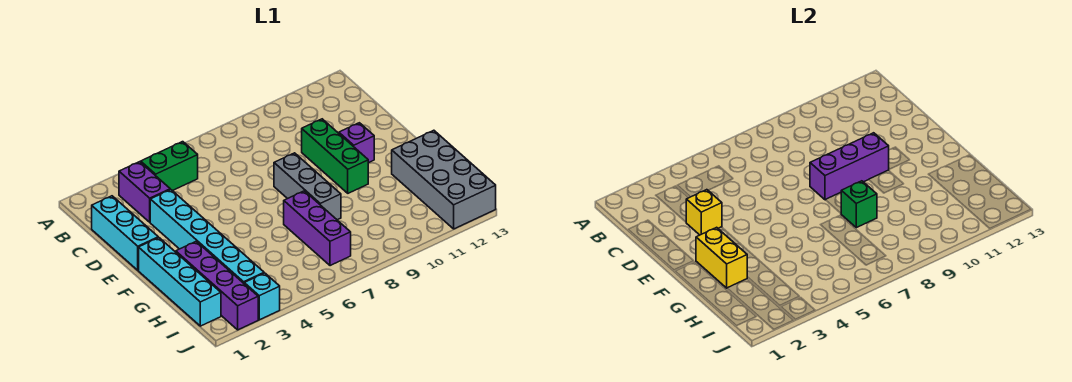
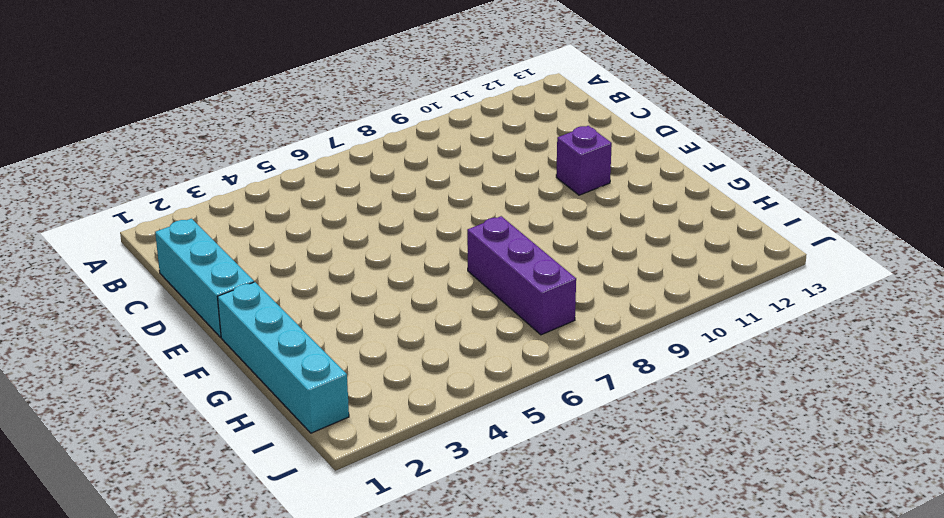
none -> purple 1x2 brick [119,162,170,222]
none -> green 1x2 brick [141,142,198,191]
none -> cyan 1x6 brick [150,189,264,283]

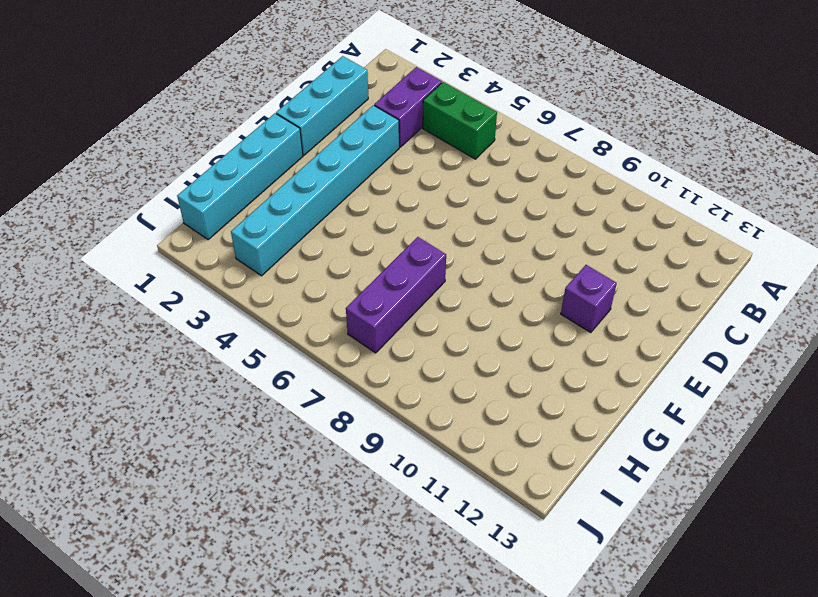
none -> green 1x3 brick [302,119,368,193]
none -> grey 1x3 brick [274,153,341,220]
none -> purple 1x4 brick [176,241,258,330]

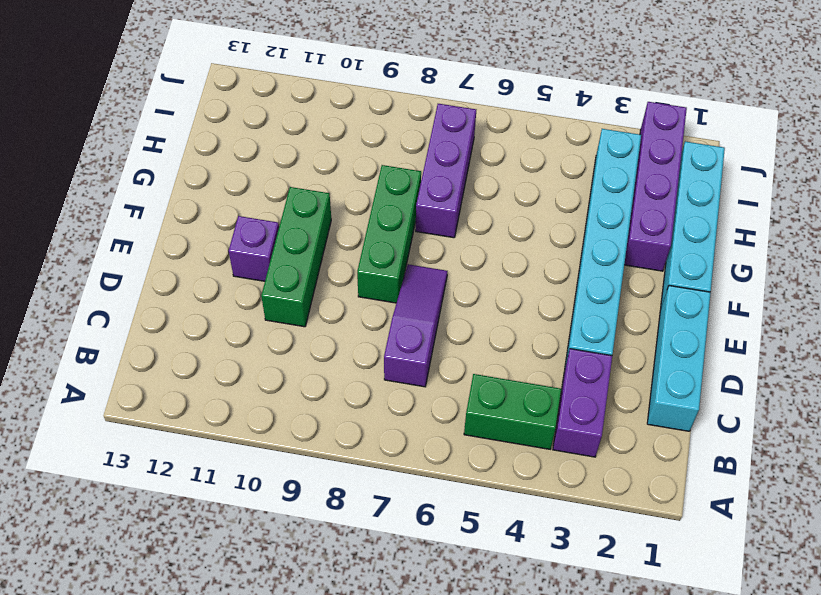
purple 1x3 slope [384,264,448,387] -> none
green 1x3 brick [357,165,421,303] -> grey 1x3 brick [274,153,341,220]
none -> grey 2x4 brick [392,130,496,229]
none -> cyan 1x1 brick [244,273,280,320]
none -> yellow 1x1 brick [686,190,722,235]

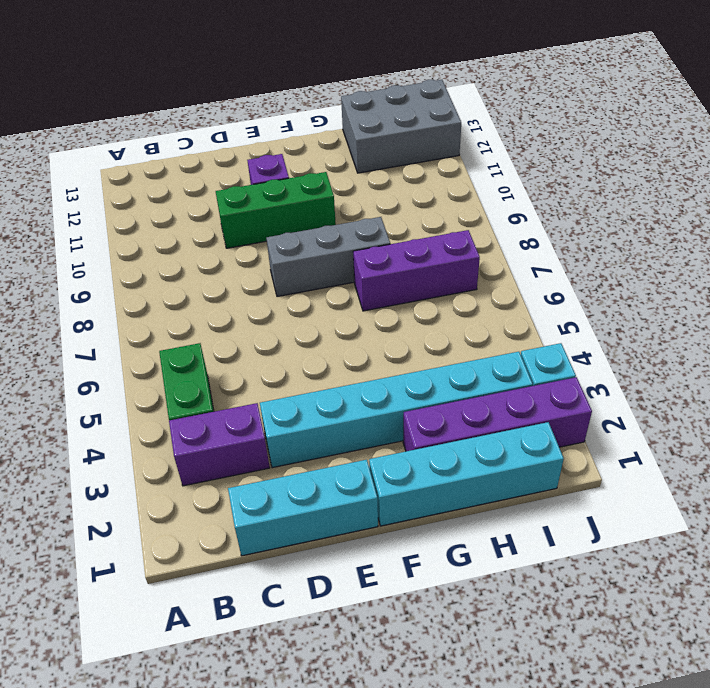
grey 2x3 brick [341,80,461,173] -> grey 2x4 brick [392,130,496,229]
none -> yellow 1x1 brick [686,190,722,235]
none -> purple 1x3 brick [810,133,889,200]
none -> yellow 1x2 brick [696,227,747,288]

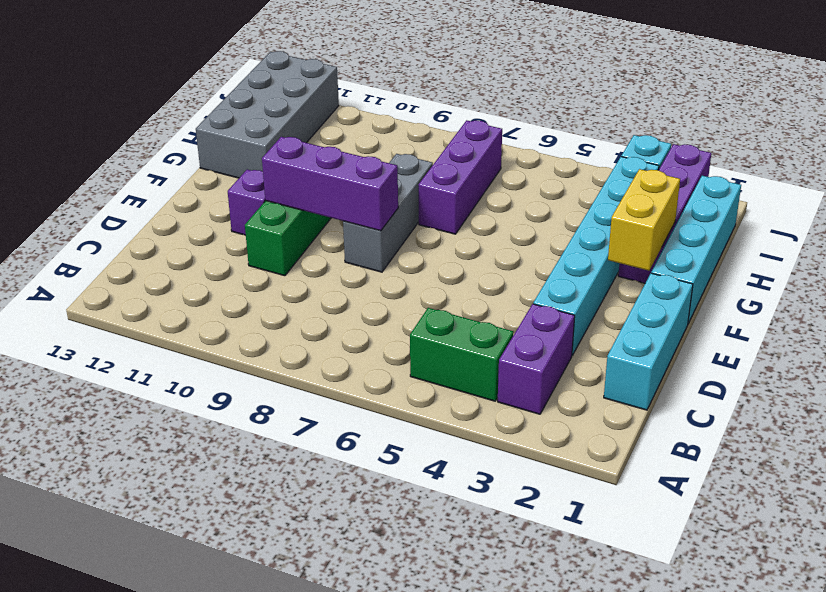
none -> yellow 1x1 brick [686,190,722,235]
none -> green 1x1 brick [841,181,877,228]

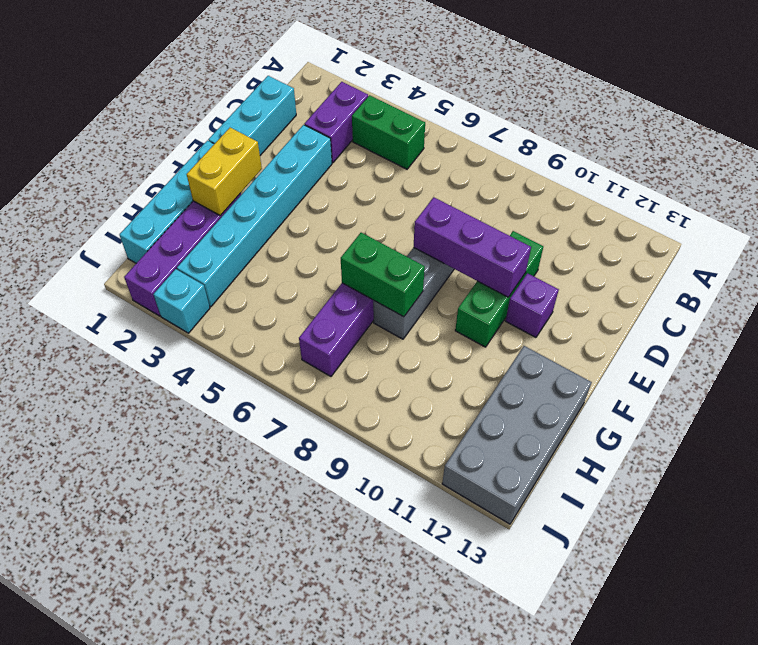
green 1x2 brick [341,233,425,317] -> green 1x1 brick [841,181,877,228]
none -> yellow 1x1 brick [686,190,722,235]

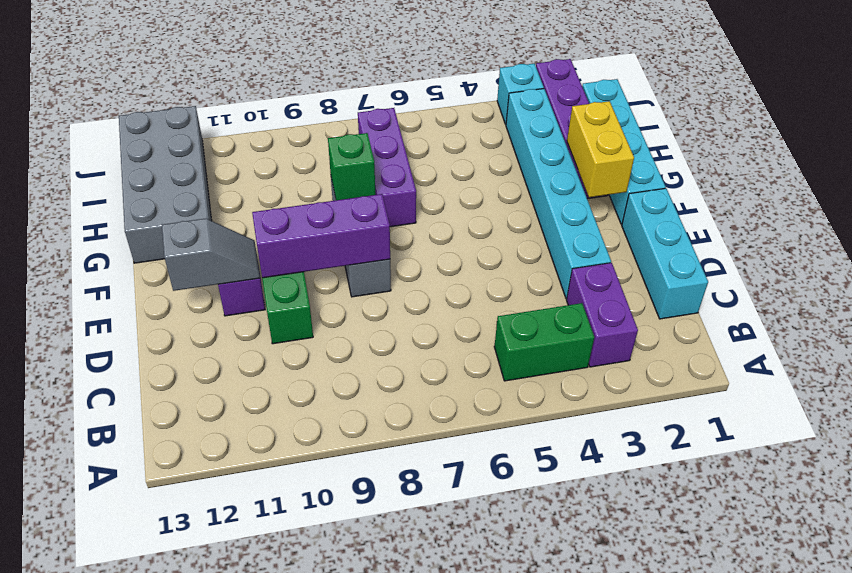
grey 1x2 slope [162,219,260,291] -> none
none -> yellow 1x1 brick [686,190,722,235]

